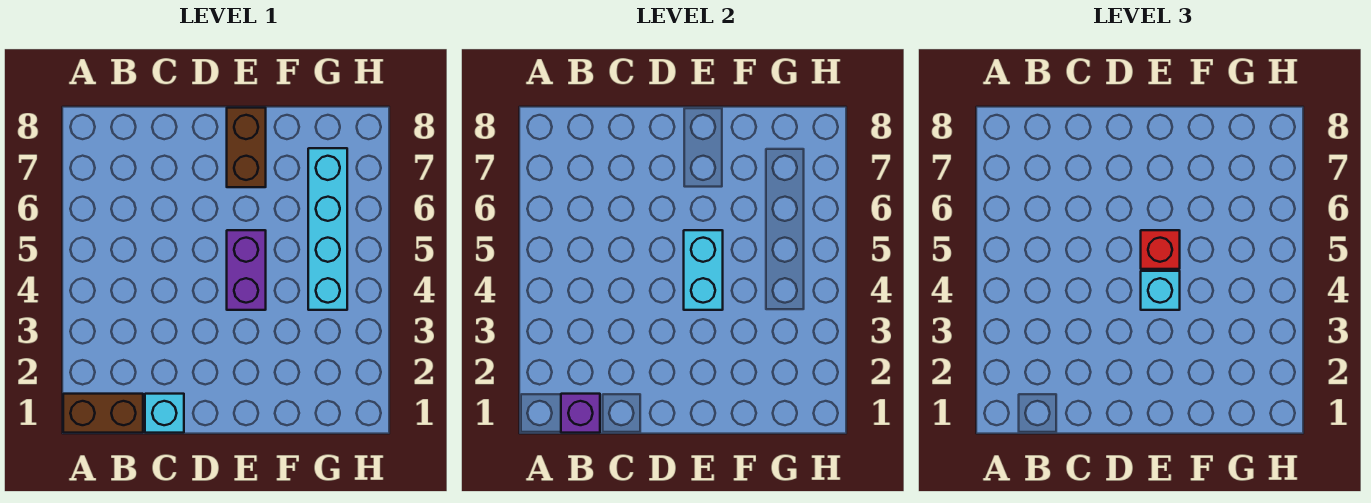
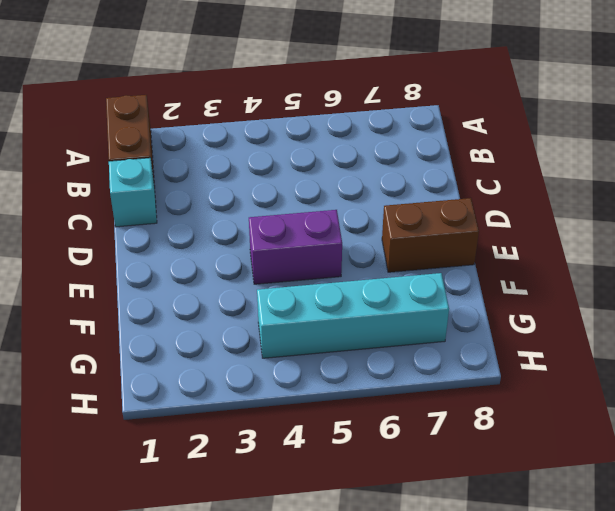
none -> purple 1x1 brick [561,394,600,433]
none -> cyan 1x2 brick [684,230,723,310]

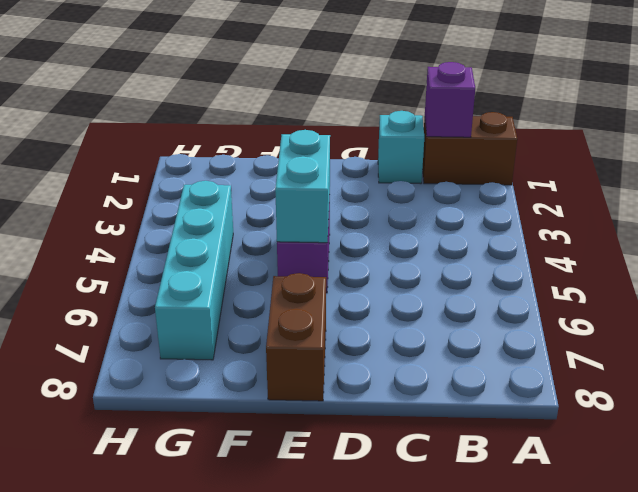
none -> cyan 1x1 brick [1141,271,1180,310]
none -> red 1x1 brick [1141,230,1180,269]

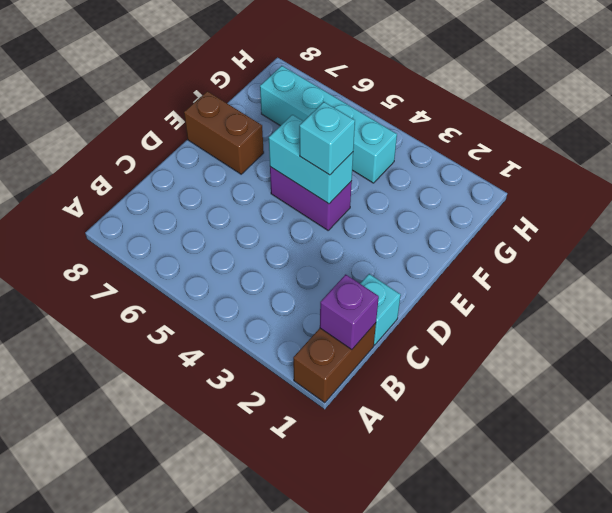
none -> red 1x1 brick [1141,230,1180,269]

